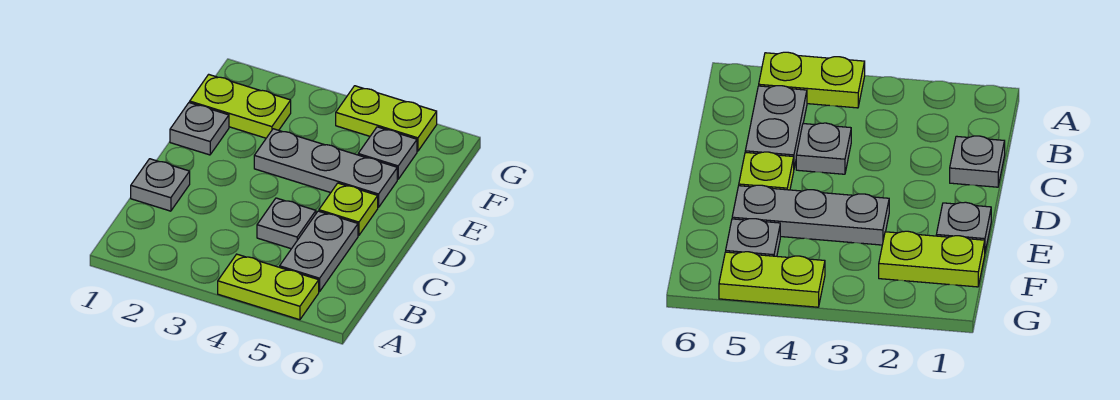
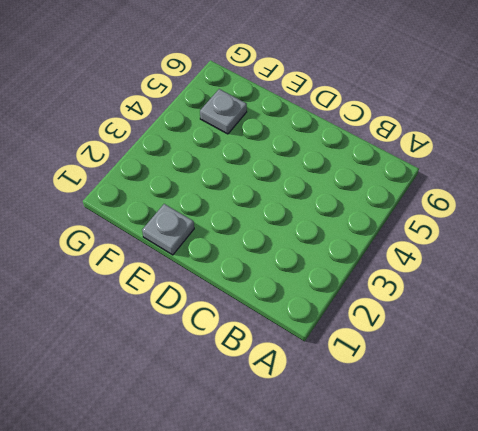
none -> lime 1x2 plate [218,254,319,320]
none -> grey 1x2 plate [280,211,358,292]

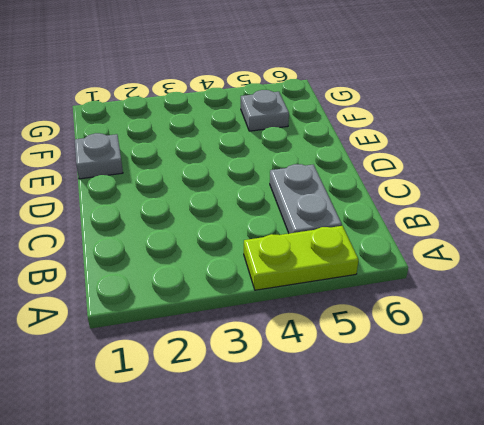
none -> grey 1x1 plate [131,159,190,211]
none -> grey 1x1 plate [257,198,316,249]

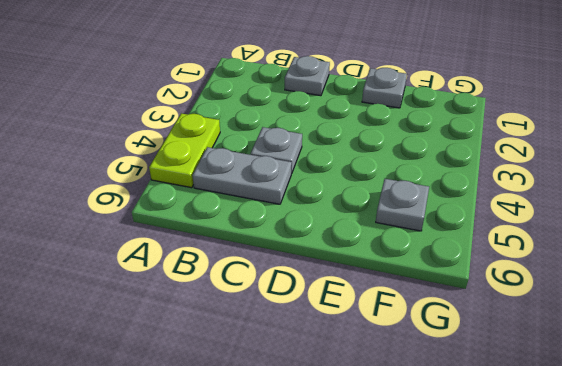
none -> lime 1x1 plate [319,183,378,235]
none -> grey 1x3 plate [254,129,397,207]

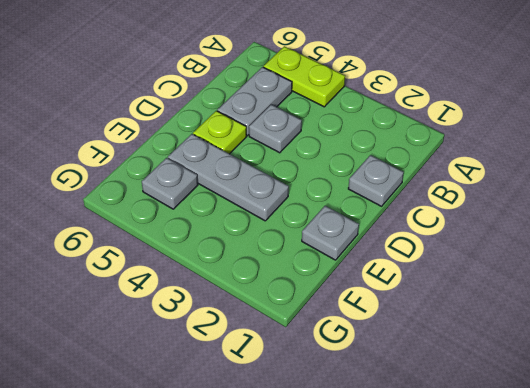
none -> lime 1x2 plate [190,74,291,138]
none -> lime 1x2 plate [336,86,437,151]

